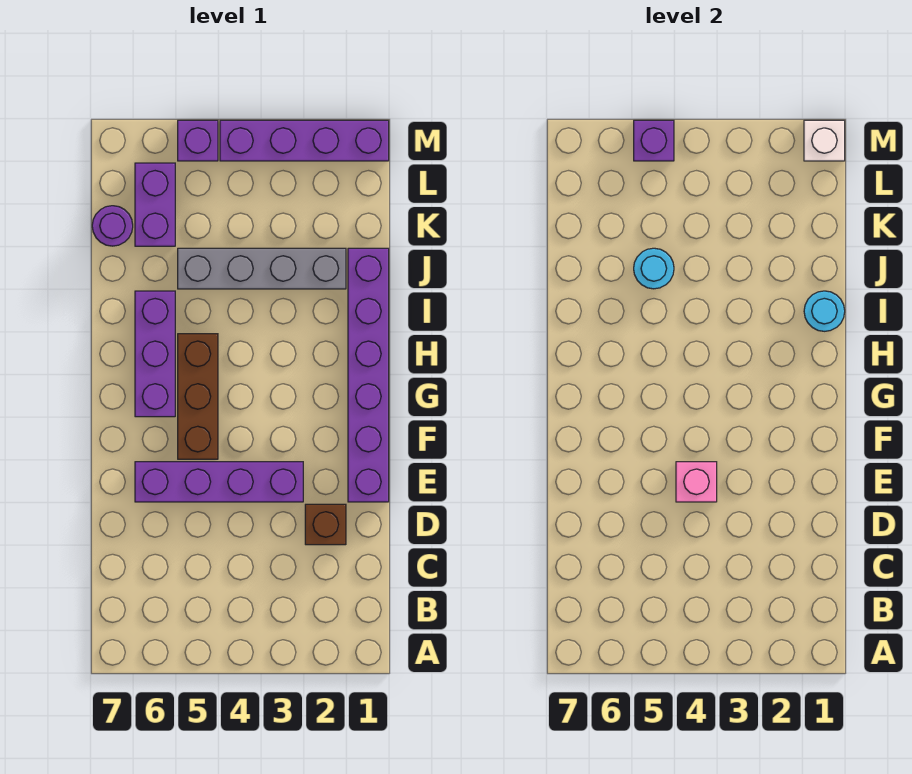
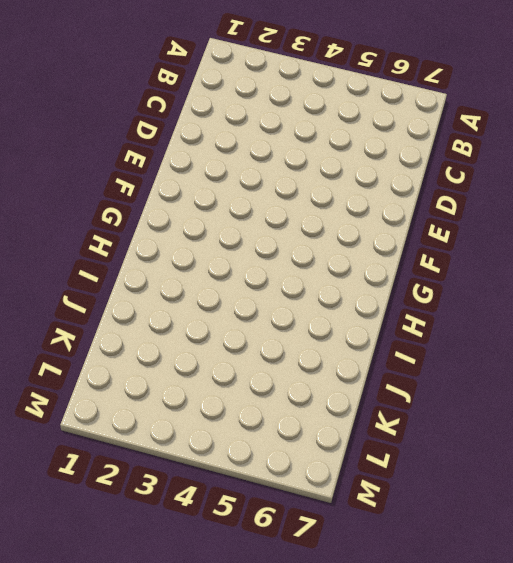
none -> brown 1x1 brick [305,504,346,545]
none -> purple 1x6 brick [348,248,389,502]
none -> purple 1x4 brick [135,462,303,502]

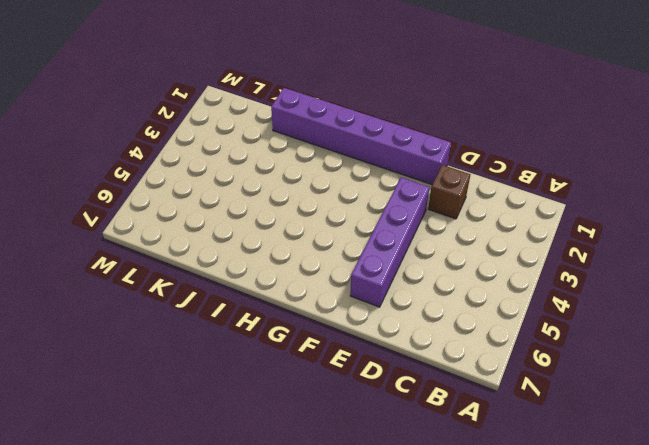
none -> brown 1x3 brick [178,334,218,459]
none -> purple 1x3 brick [135,291,175,417]
none -> grey 1x4 brick [178,248,346,289]

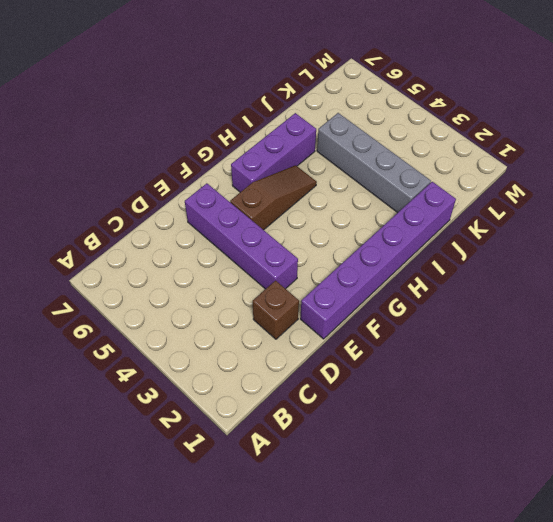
brown 1x3 slope [230,165,317,230] -> brown 1x3 brick [178,334,218,459]
none -> purple 1x2 brick [135,163,175,246]
none -> purple 1x1 round brick [92,206,133,246]
none -> purple 1x4 brick [220,120,389,161]

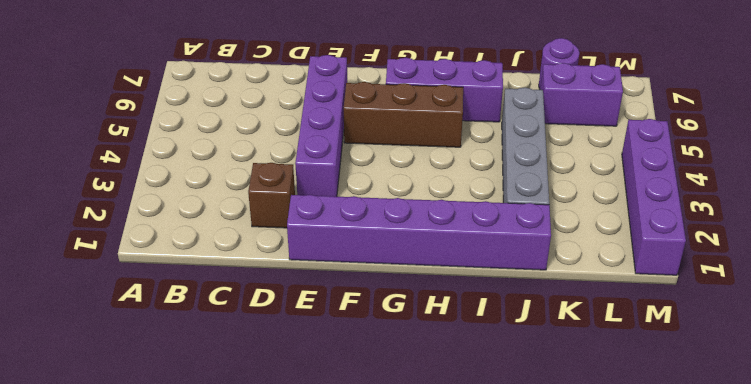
none -> purple 1x1 brick [178,120,218,161]
none -> pink 1x1 brick [676,462,717,502]
none -> cyan 1x1 round brick [804,291,845,331]

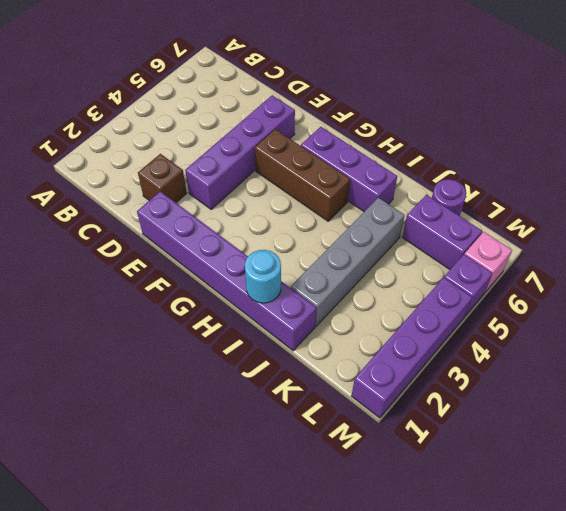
pink 1x1 brick [464,232,512,292] -> pink 1x1 brick moved to [676,462,717,502]
none -> cyan 1x1 round brick [634,248,674,289]
none -> white 1x1 brick [804,120,845,161]
none -> purple 1x1 brick [634,120,674,161]

